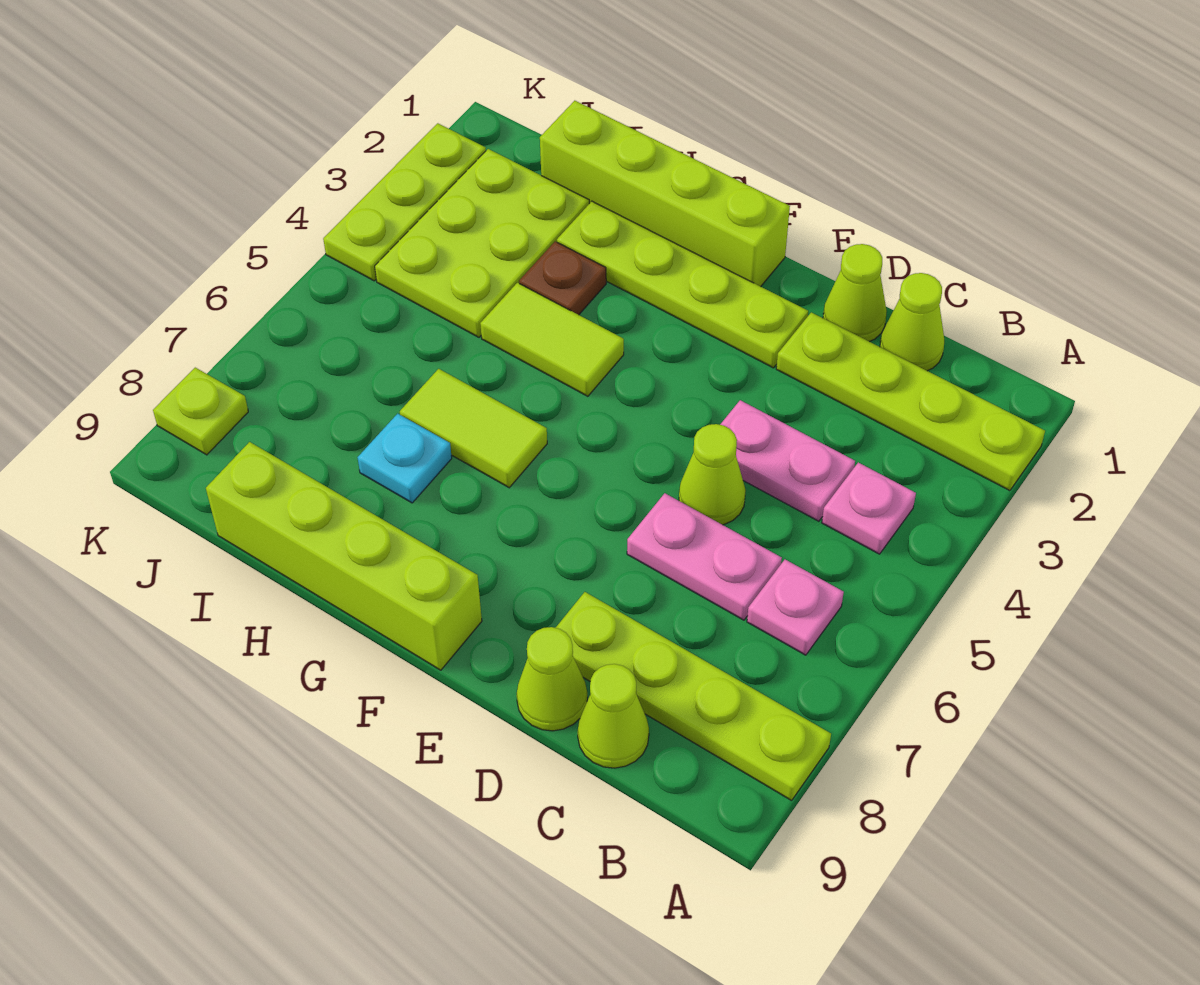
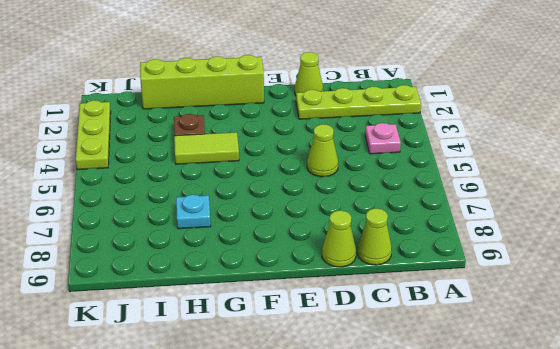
none -> lime 1x4 plate [556,592,831,800]
none -> pink 1x1 plate [747,560,844,655]
none -> lime 1x1 cone [880,273,944,371]

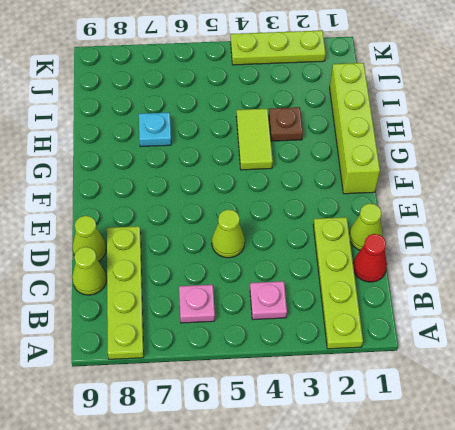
red 1x1 cone [353,234,387,282] -> lime 1x1 cone [880,273,944,371]
none -> pink 1x2 plate [720,400,855,521]
none -> pink 1x2 plate [627,493,782,620]
none -> lime 1x4 plate [557,201,808,368]

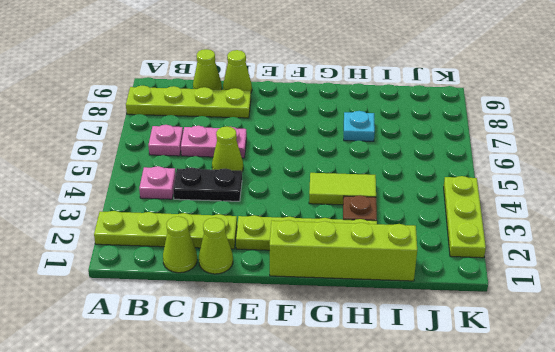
black 1x2 plate [173,167,242,201] -> pink 1x2 plate [720,400,855,521]
none -> lime 1x4 brick [206,442,482,670]
none -> lime 1x2 tile [400,369,547,488]
none -> lime 2x3 plate [375,149,589,337]

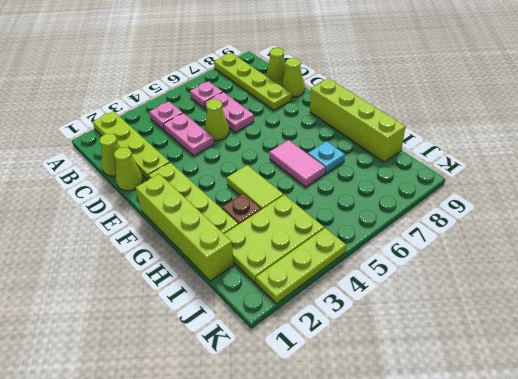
pink 1x2 tile [269,140,325,187] -> lime 1x2 tile [400,369,547,488]
none -> lime 1x1 plate [153,368,248,455]

